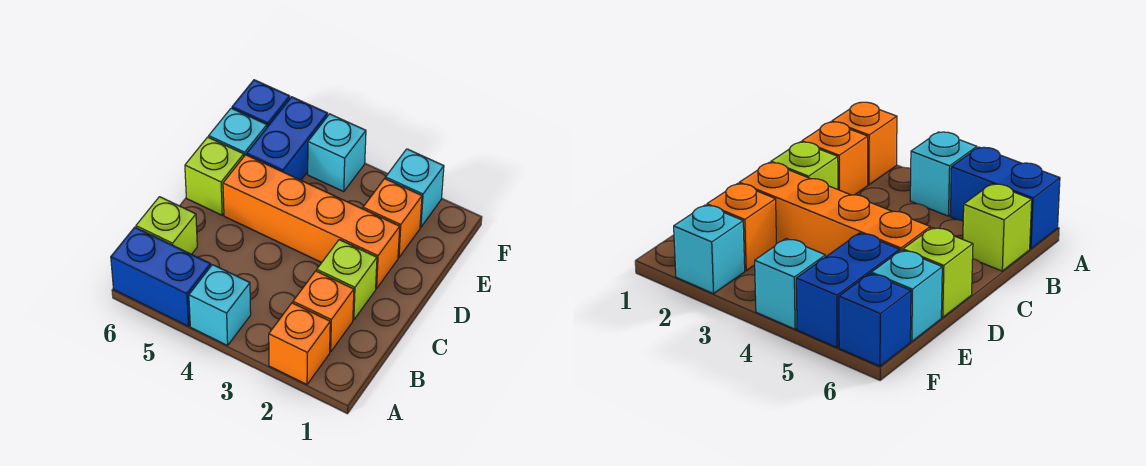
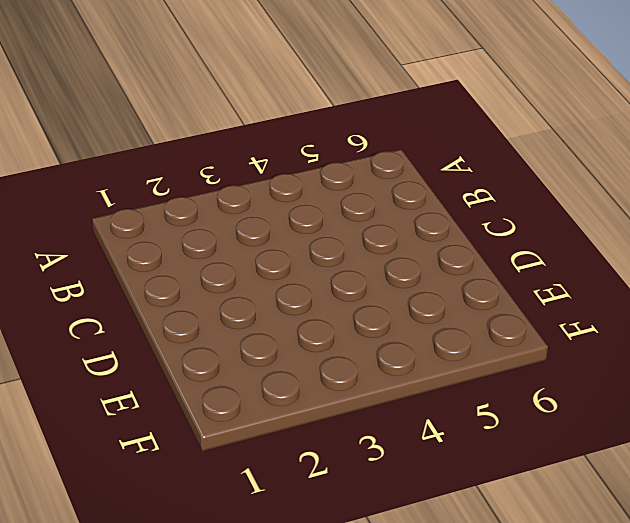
none -> orange 1x1 brick [269,303,330,385]
none -> cyan 1x1 brick [189,265,251,346]
none -> blue 1x2 brick [111,227,211,326]

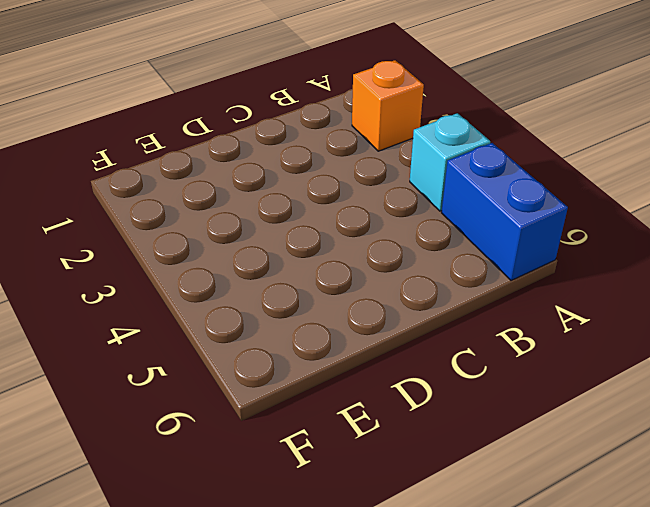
none -> orange 1x1 brick [293,271,354,352]
none -> lime 1x1 brick [136,197,197,254]
none -> lime 1x1 brick [317,240,377,320]

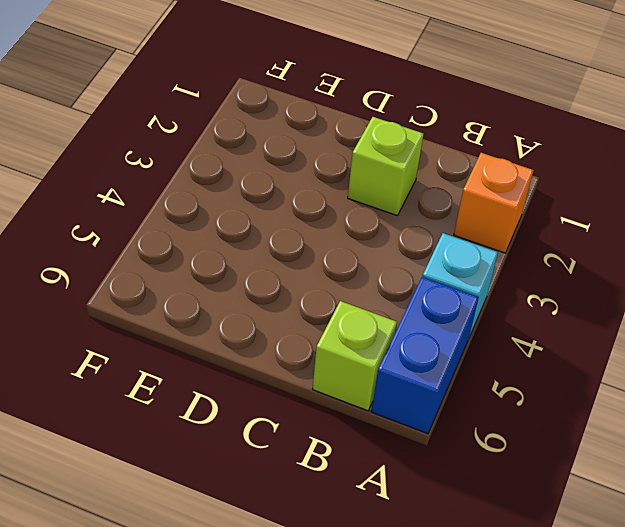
none -> orange 1x1 brick [293,271,354,352]
none -> orange 1x4 brick [223,155,400,288]
none -> lime 1x1 brick [185,137,244,215]

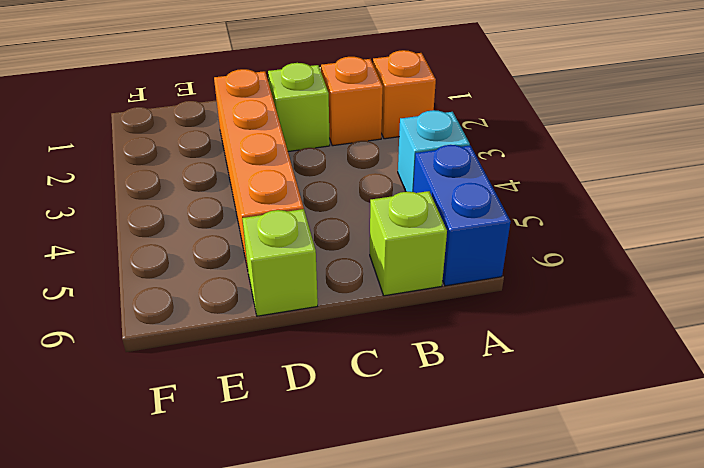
none -> orange 1x1 brick [363,179,422,258]
none -> blue 1x2 brick [247,97,328,180]
none -> cyan 1x1 brick [209,108,267,156]

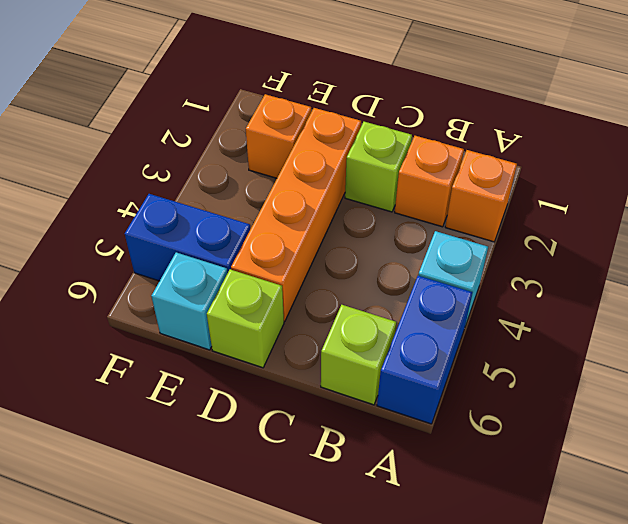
none -> cyan 1x1 brick [386,149,444,227]
none -> cyan 1x1 brick [308,114,366,192]
none -> blue 1x1 brick [232,80,290,127]

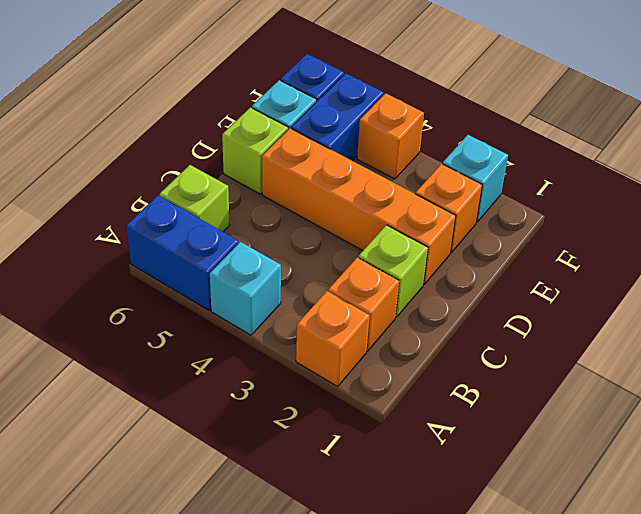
orange 1x1 brick [357,93,424,179] -> cyan 1x1 brick [308,114,366,192]

